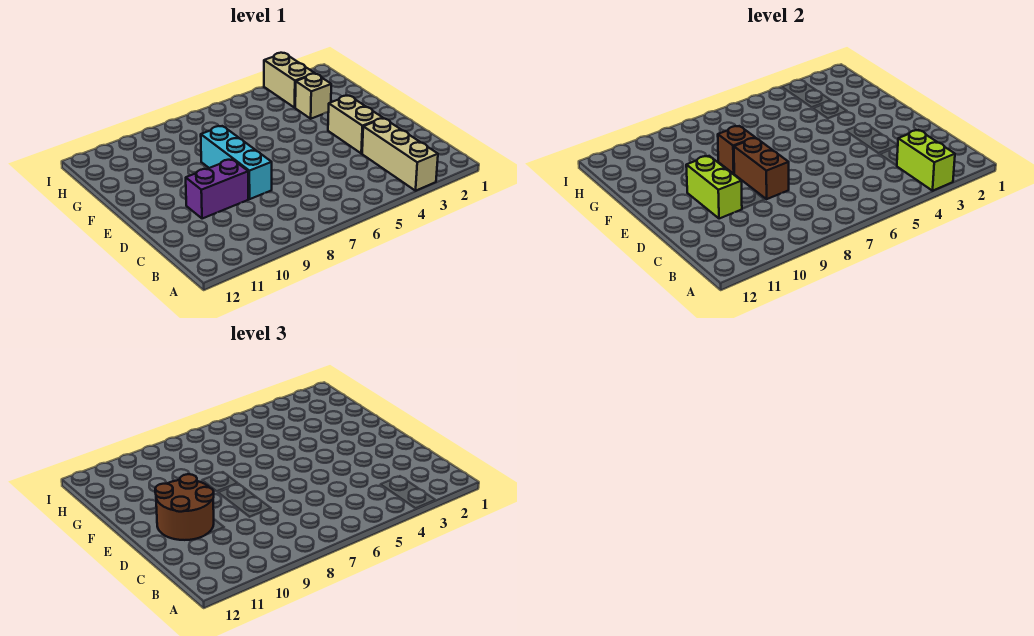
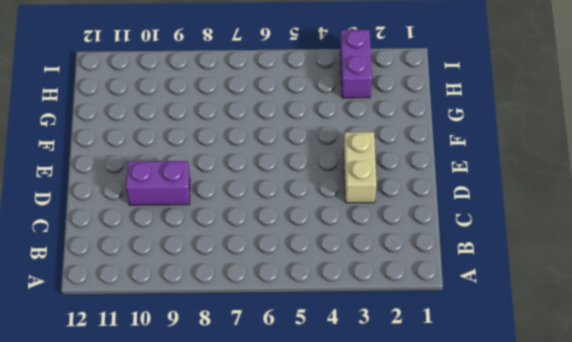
purple 1x2 brick [340,30,372,98] -> tan 1x2 brick [264,53,315,108]
none -> tan 1x3 brick [362,118,438,191]
none -> cyan 1x3 brick [201,126,272,199]

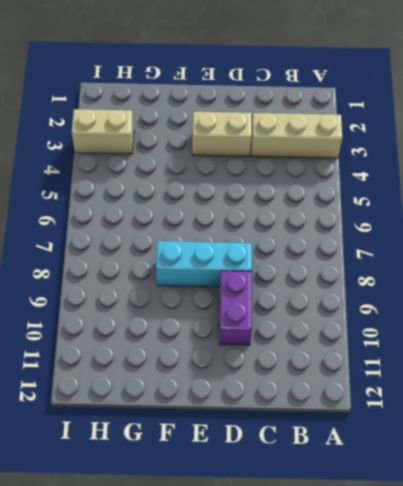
none -> tan 1x1 brick [295,74,331,119]
none -> lime 1x2 brick [897,130,955,191]

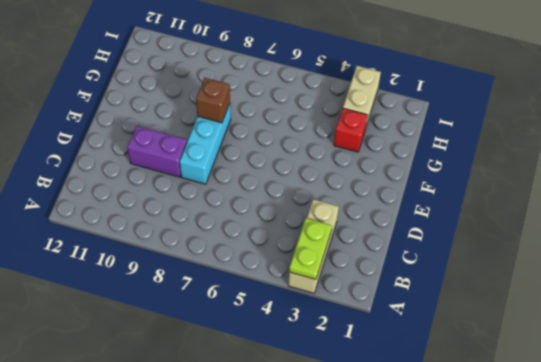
lime 1x2 plate [289,218,332,279] -> lime 1x2 brick [897,130,955,191]
red 1x1 brick [334,108,367,152] -> tan 1x1 brick [295,74,331,119]
none -> tan 1x2 brick [328,96,383,153]
none -> brown 1x2 brick [734,138,789,199]

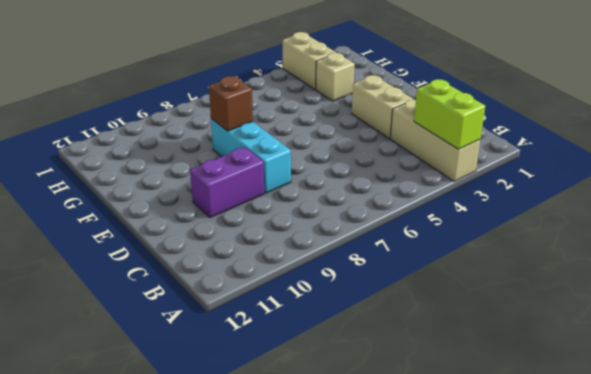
none -> brown 1x2 brick [734,138,789,199]
none -> lime 1x2 brick [686,156,742,219]

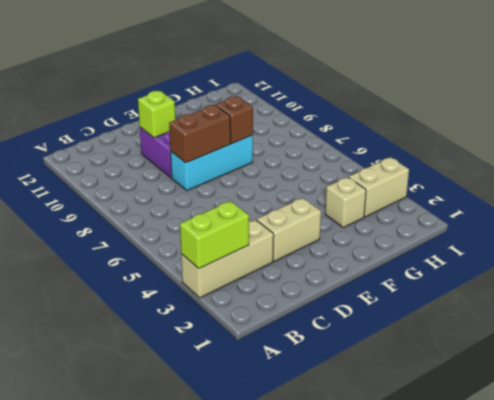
lime 1x1 brick [138,91,175,138] -> lime 1x2 brick [686,156,742,219]
none -> brown 2x2 round brick [155,474,214,540]

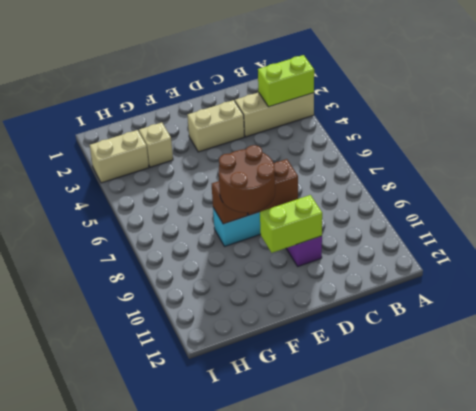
brown 2x2 round brick [219,145,275,213] -> brown 2x2 round brick moved to [155,474,214,540]

